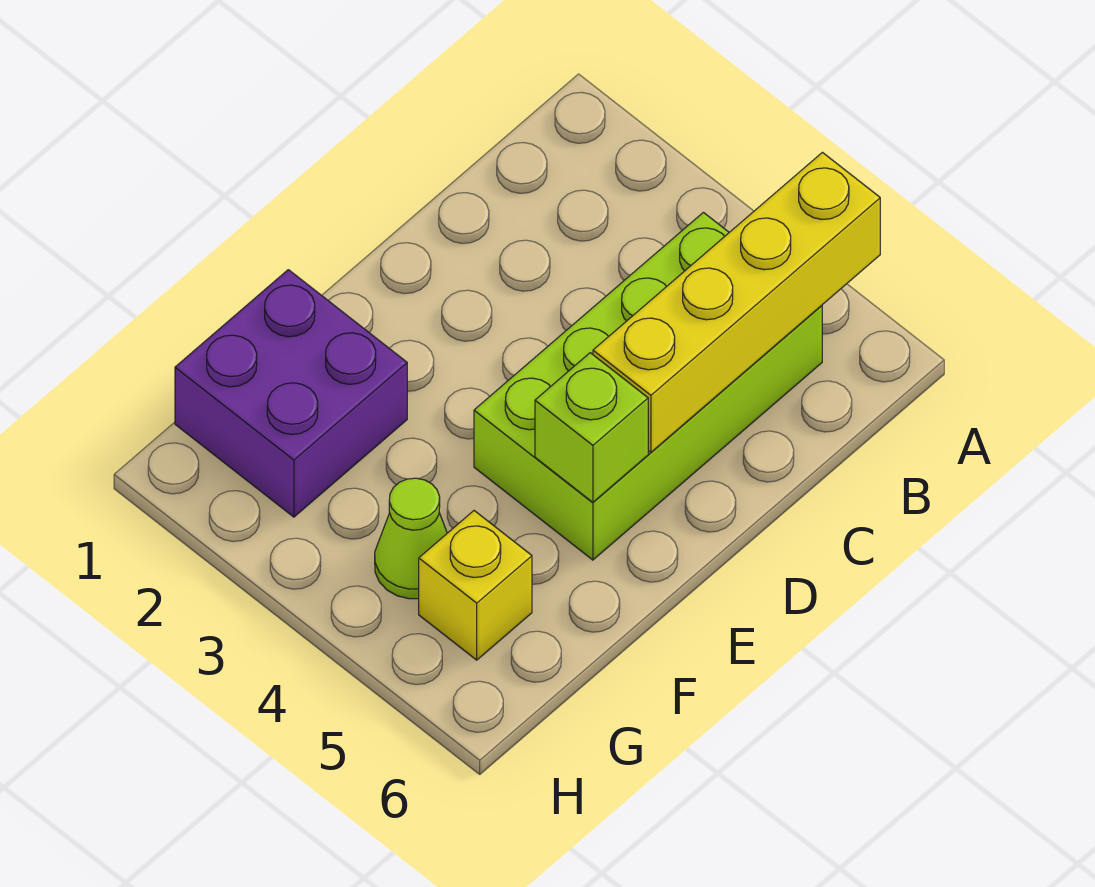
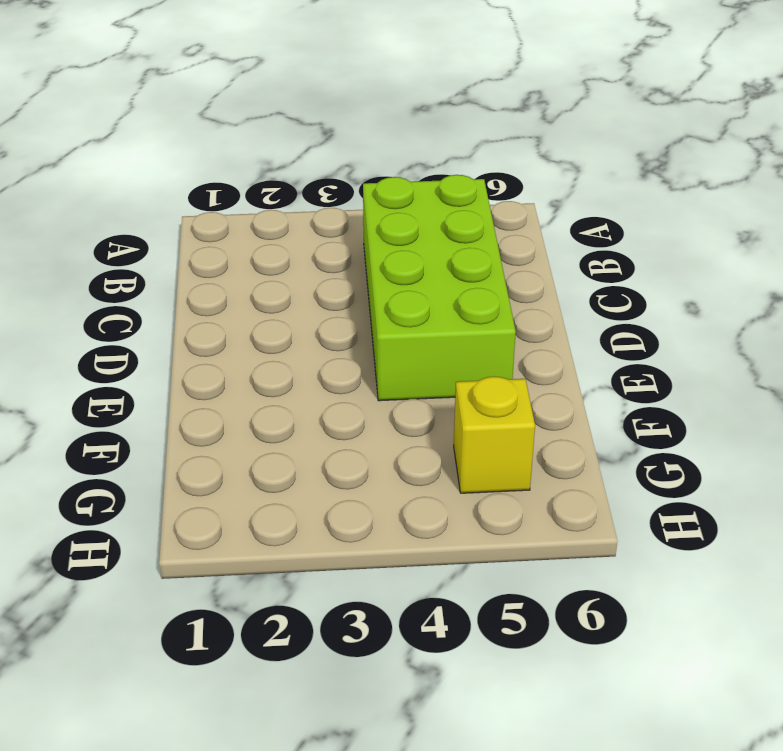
none -> purple 2x2 brick [175,270,407,517]
none -> lime 1x1 cone [375,478,447,599]

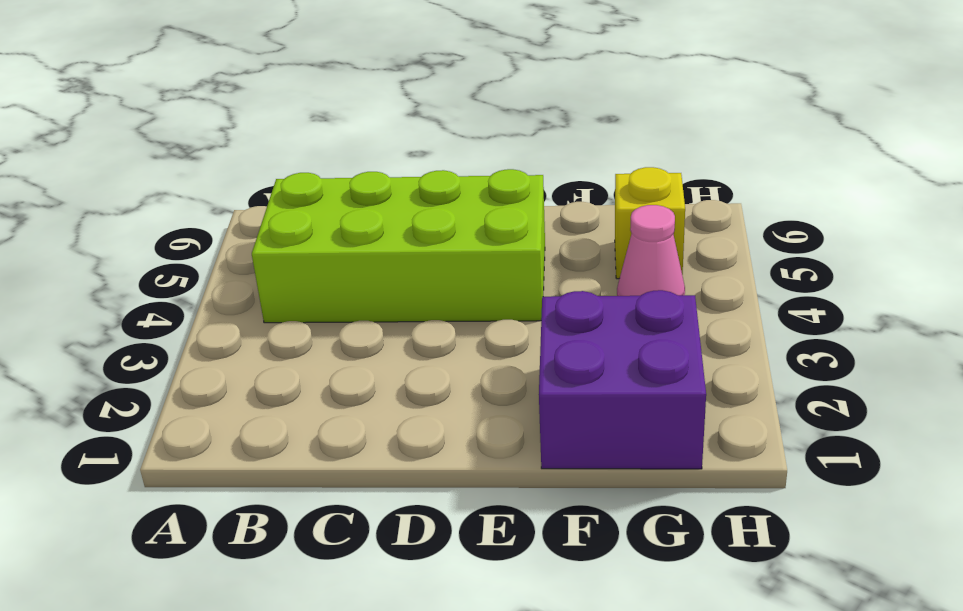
pink 1x1 cone [617,205,685,296] -> lime 1x1 cone [375,478,447,599]
none -> yellow 1x4 brick [593,152,880,452]
none -> lime 1x1 brick [535,353,648,502]

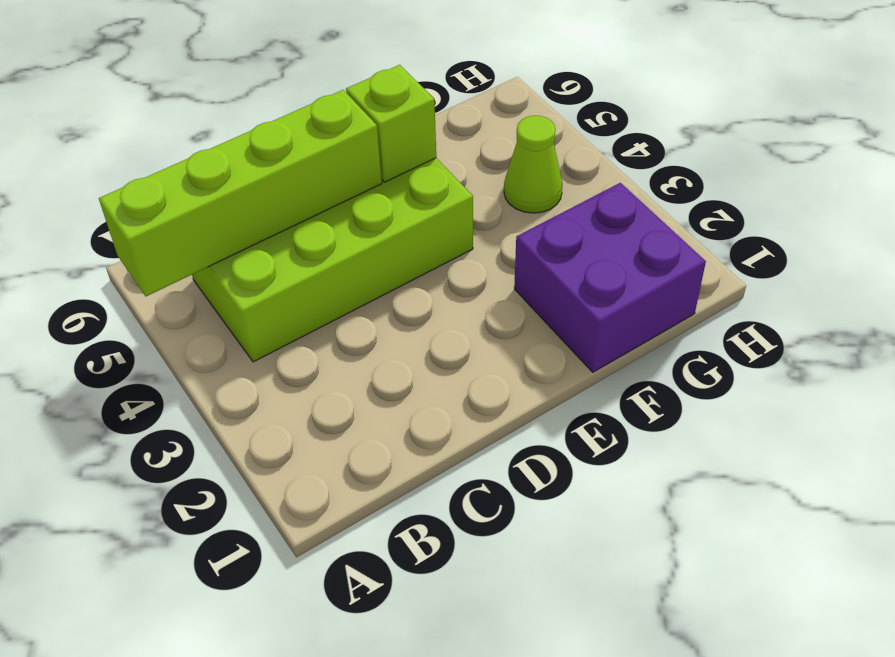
lime 1x4 brick [99,90,382,296] -> yellow 1x4 brick [593,152,880,452]
none -> yellow 1x1 brick [419,511,532,660]

